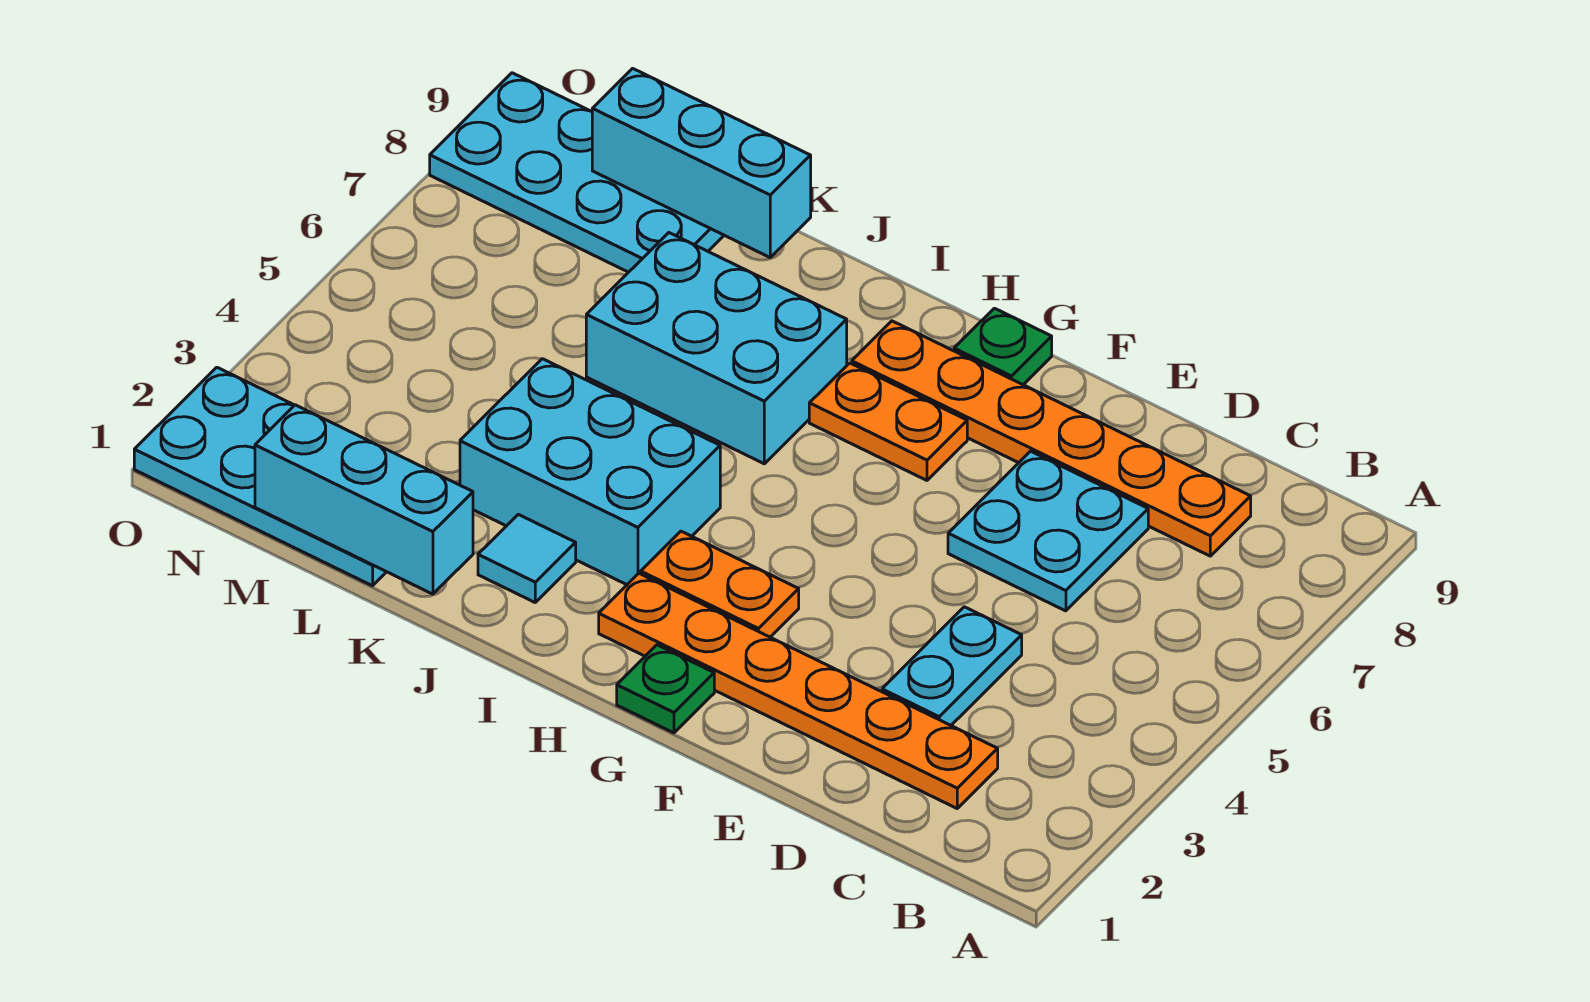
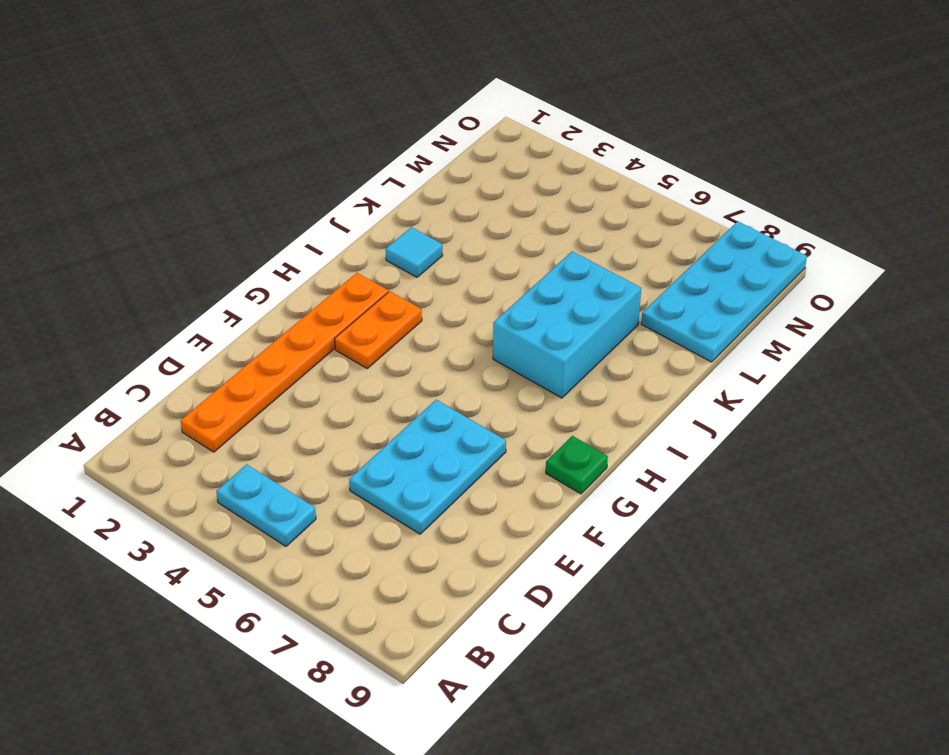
cyan 1x2 plate [216,464,316,546] -> cyan 1x2 plate moved to [882,607,1022,725]
cyan 2x3 plate [349,400,506,534] -> cyan 2x2 plate [948,451,1148,611]
none -> orange 1x6 plate [852,321,1251,556]
none -> green 1x1 plate [617,645,714,733]
none -> orange 1x2 plate [809,363,967,480]

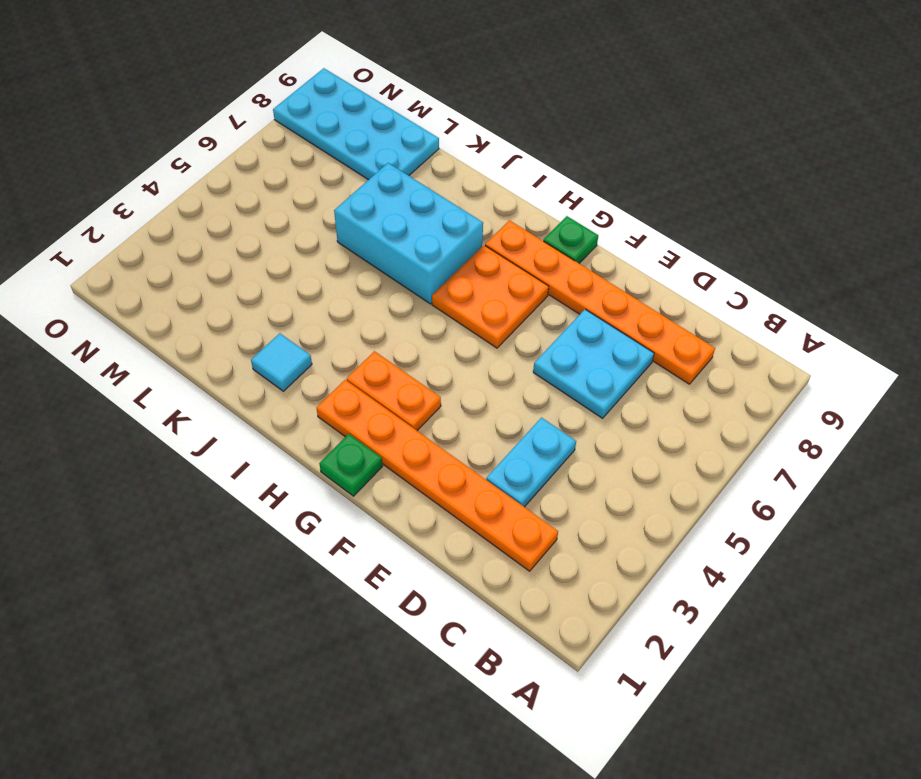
orange 2x2 plate [432,245,549,348] -> orange 1x2 plate [809,363,967,480]
none -> cyan 2x3 brick [460,359,720,585]
none -> cyan 2x4 plate [134,367,386,586]
none -> cyan 1x3 brick [255,405,473,594]

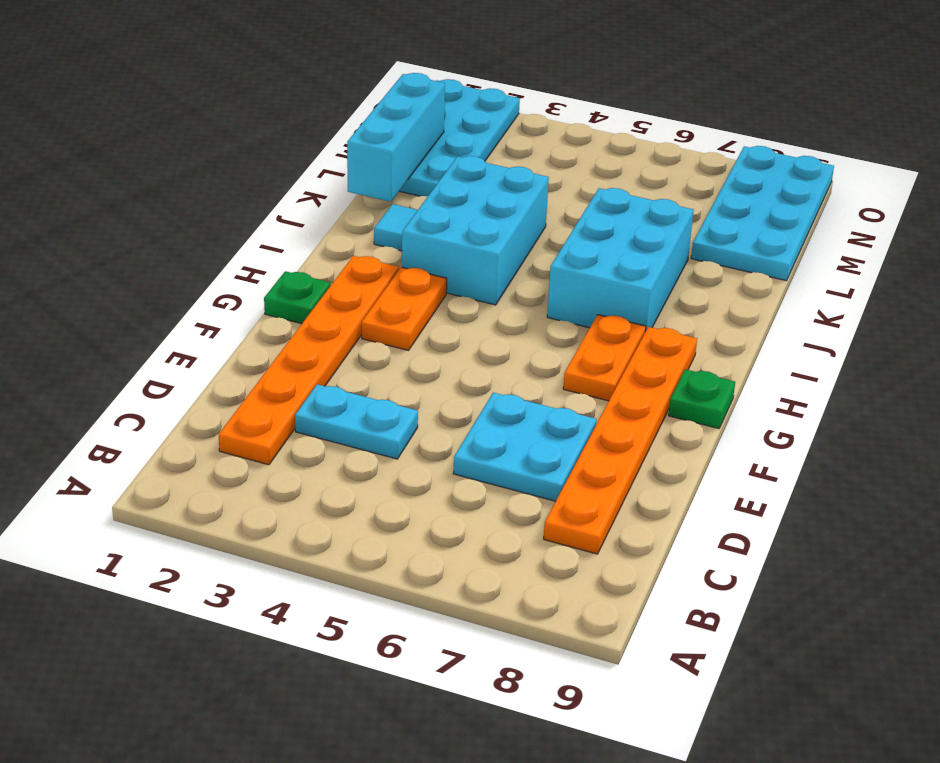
none -> cyan 1x3 brick [592,68,811,257]

